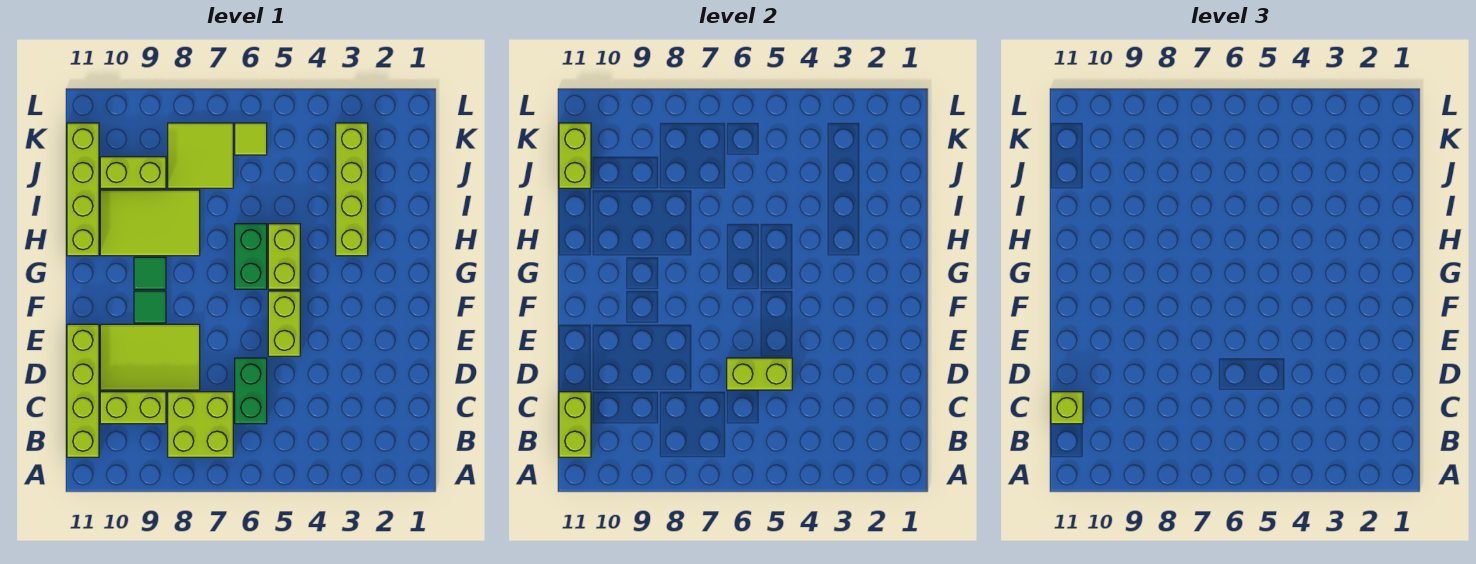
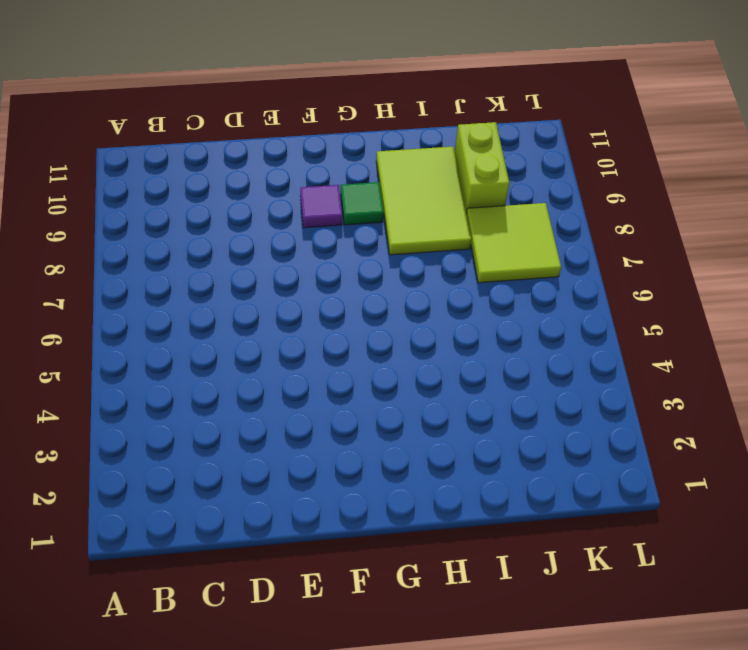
purple 1x1 tile [300,185,342,228] -> green 1x1 tile [134,291,166,323]
none -> lime 2x2 brick [168,392,233,457]
none -> lime 1x4 brick [67,324,99,457]
none -> green 1x2 brick [235,358,267,424]

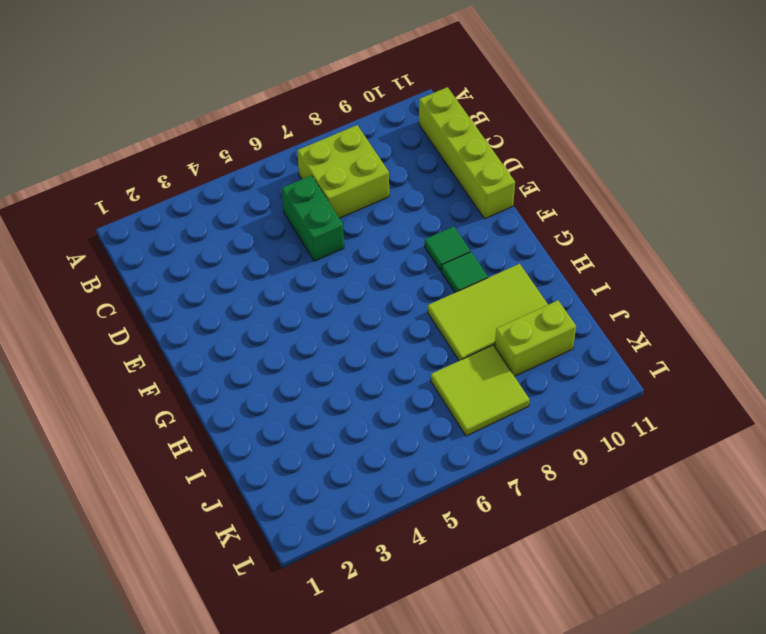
none -> lime 1x2 brick [100,392,166,424]
none -> lime 2x3 tile [100,324,200,390]
none -> lime 1x2 brick [268,291,300,356]

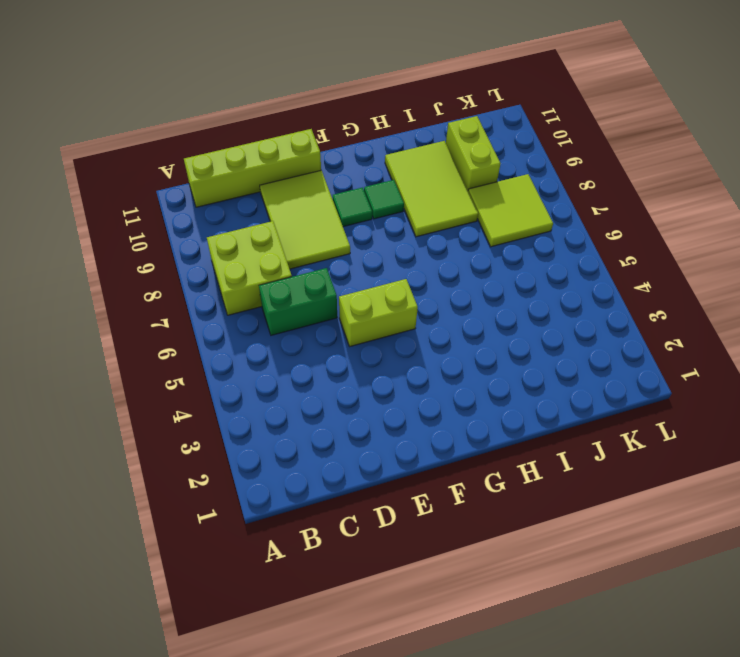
none -> lime 1x2 brick [100,392,166,424]
none -> lime 1x2 brick [268,224,300,289]
none -> green 1x2 brick [235,224,267,289]

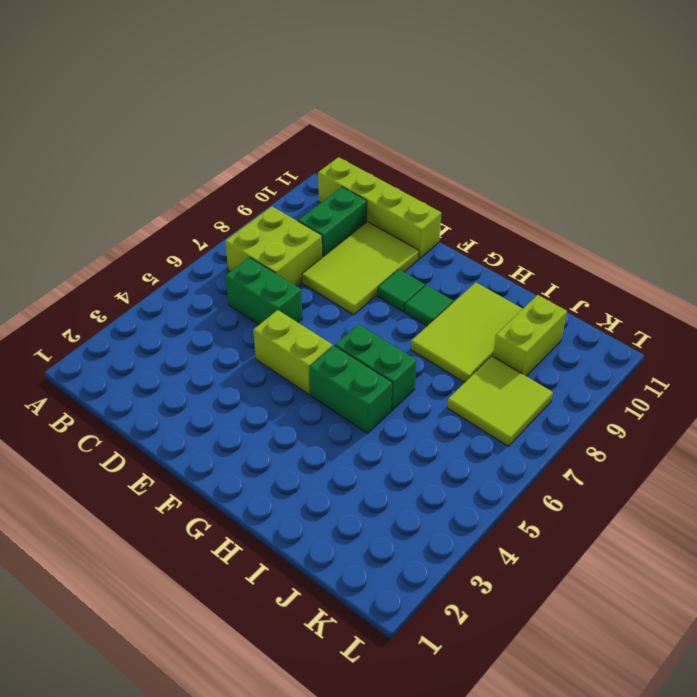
green 1x2 brick [298,187,367,257] -> lime 1x2 brick [100,392,166,424]
green 1x2 brick [310,346,392,433] -> lime 1x2 brick [268,224,300,289]
none -> lime 1x4 brick [336,123,368,256]
none -> lime 1x4 brick [67,123,99,256]
none -> lime 1x1 tile [235,123,267,155]

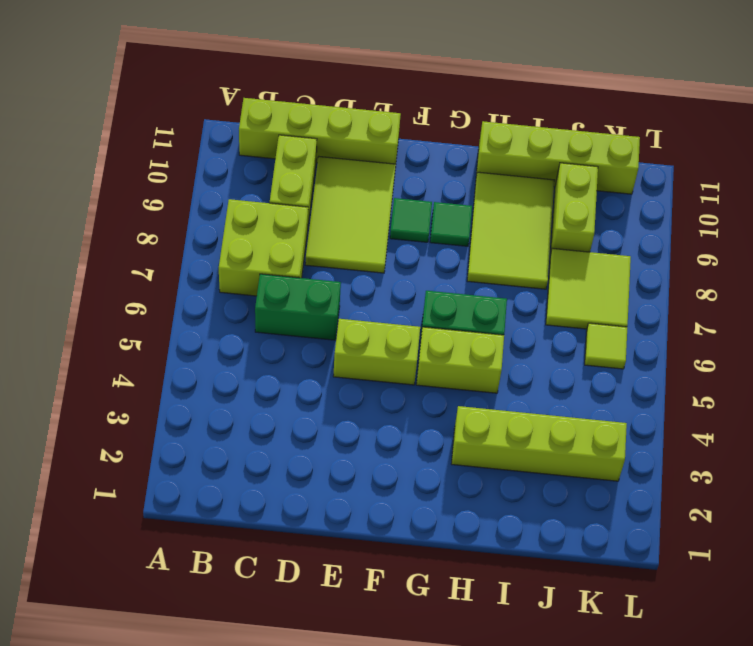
none -> lime 1x2 brick [559,392,591,457]
none -> lime 1x2 brick [727,358,792,390]
none -> lime 1x2 brick [559,123,591,188]

